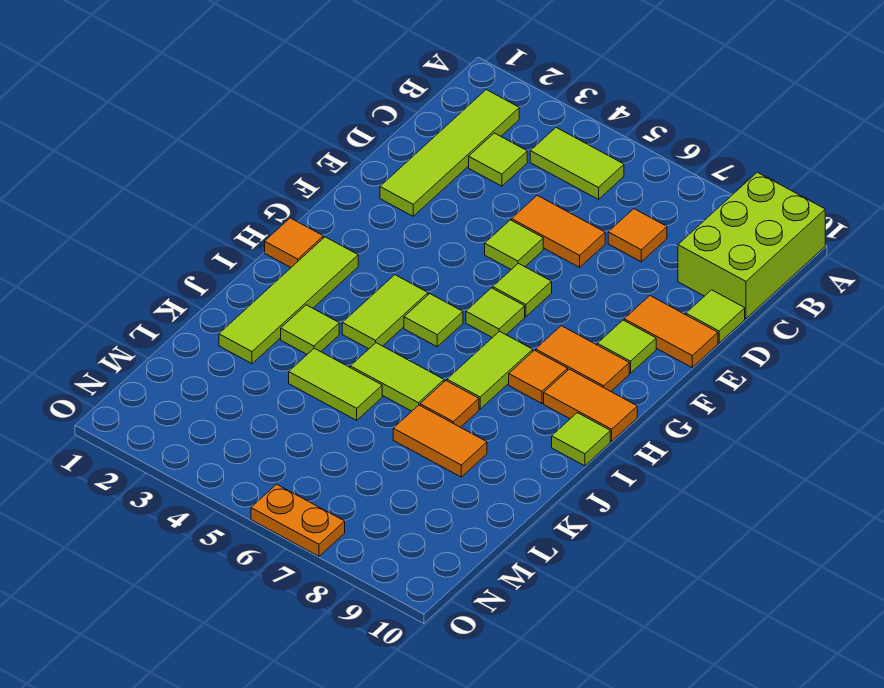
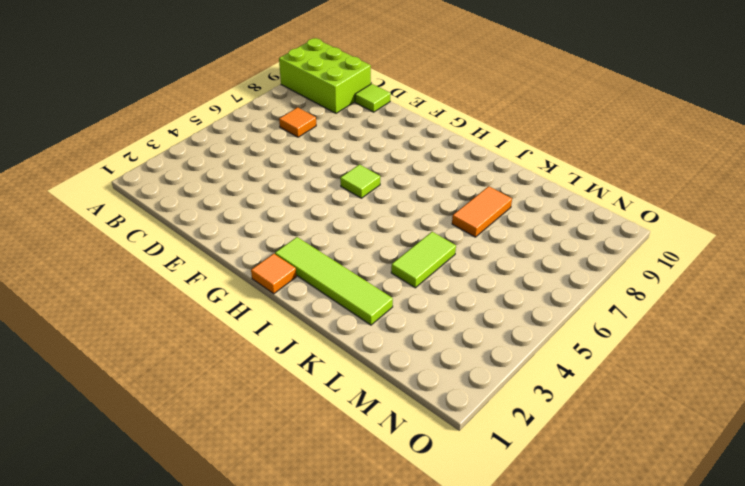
none -> lime 1x4 tile [380,90,519,216]
none -> lime 1x2 tile [530,128,624,199]
none -> lime 1x1 tile [469,133,527,186]

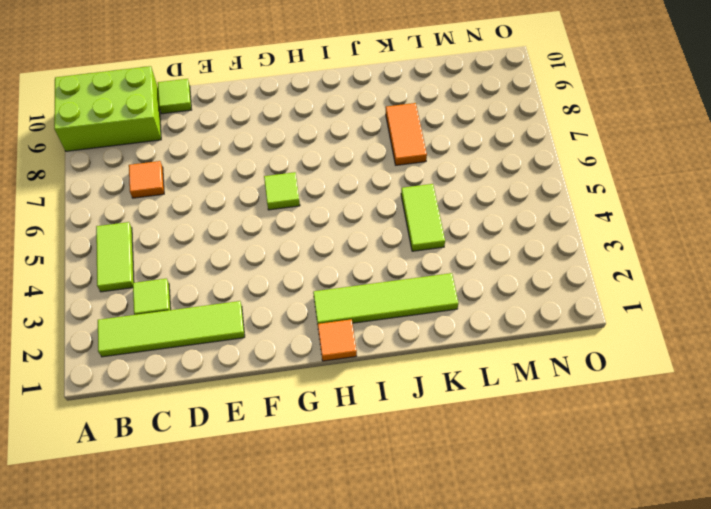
none -> orange 1x2 tile [512,195,605,267]
none -> lime 1x1 tile [485,220,543,269]
none -> orange 1x2 tile [624,296,718,367]

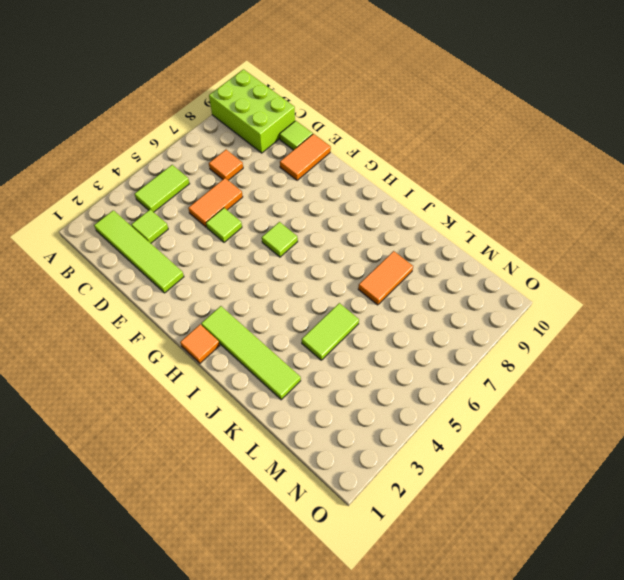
none -> lime 1x1 tile [493,263,552,317]
none -> lime 1x1 tile [597,320,656,373]
none -> orange 1x2 tile [536,326,629,391]

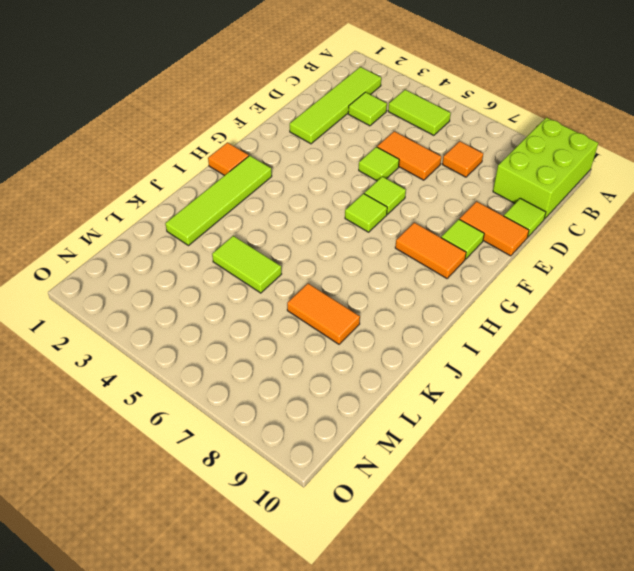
none -> lime 1x2 tile [342,275,428,349]
none -> lime 1x1 tile [404,294,463,347]
none -> lime 1x2 tile [447,331,533,409]

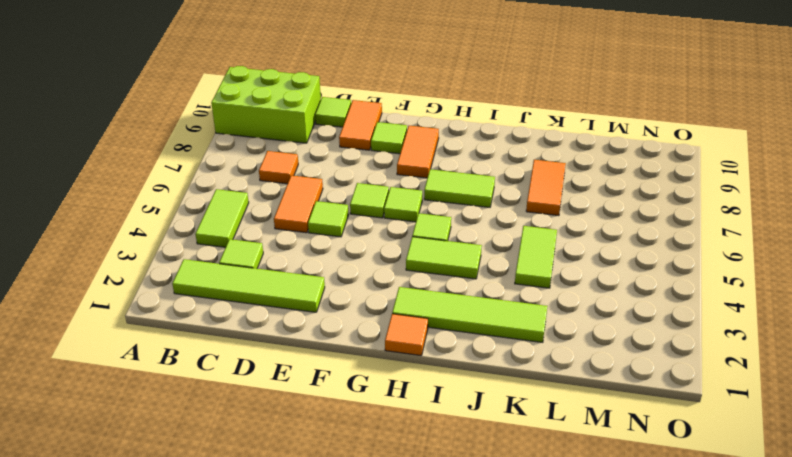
none -> orange 1x1 tile [509,350,568,403]
none -> orange 1x2 tile [544,369,637,441]
none -> lime 1x1 tile [552,413,610,466]

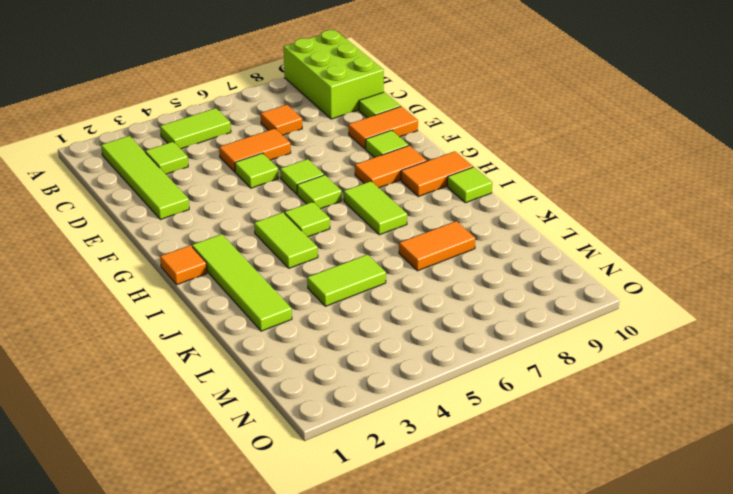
none -> orange 1x1 tile [509,350,568,403]
none -> lime 1x1 tile [281,305,339,354]
none -> lime 1x2 tile [350,343,444,411]

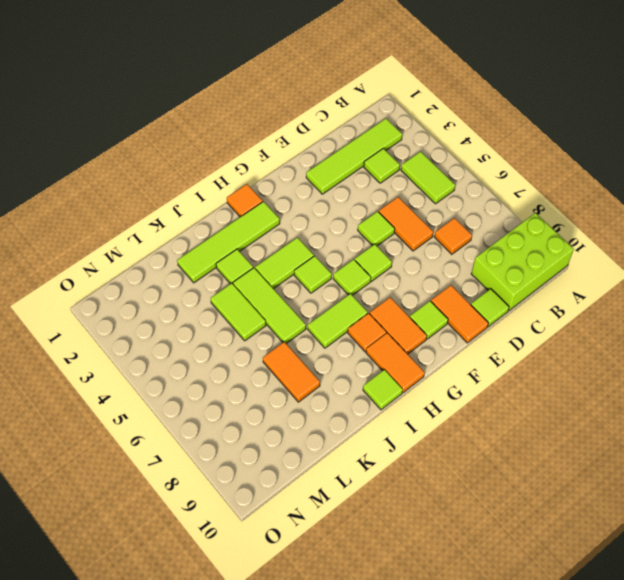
lime 1x3 tile [233,268,306,343] -> lime 1x2 tile [350,343,444,411]
none -> orange 1x1 tile [420,381,479,427]
none -> orange 1x2 plate [251,484,345,556]

